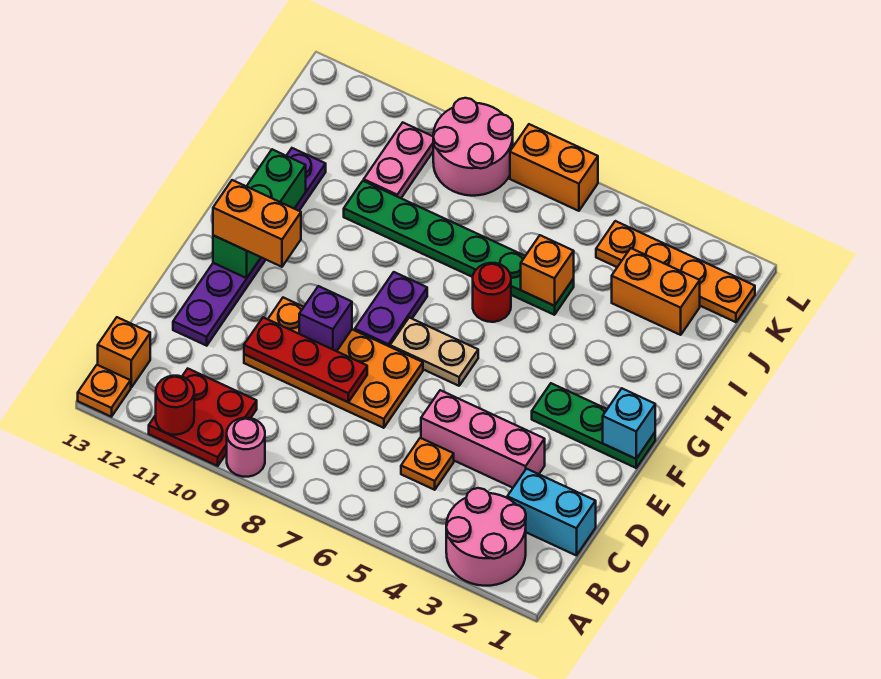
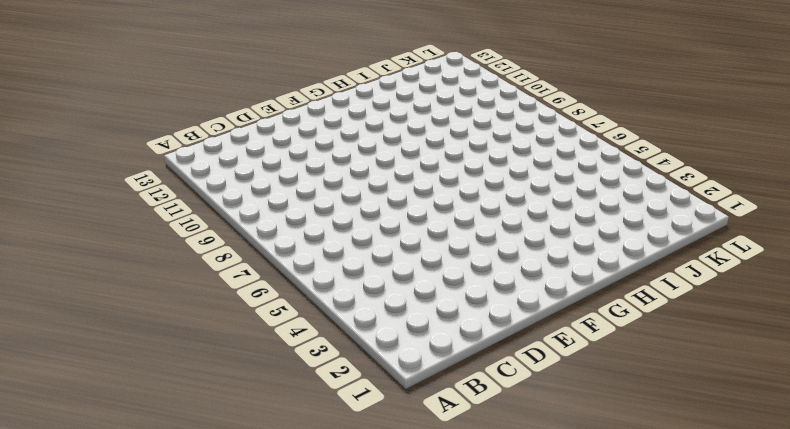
none -> pink 2x2 round brick [446,488,526,586]
none -> pink 1x1 round brick [227,418,265,477]
none -> red 2x2 plate [149,369,257,466]

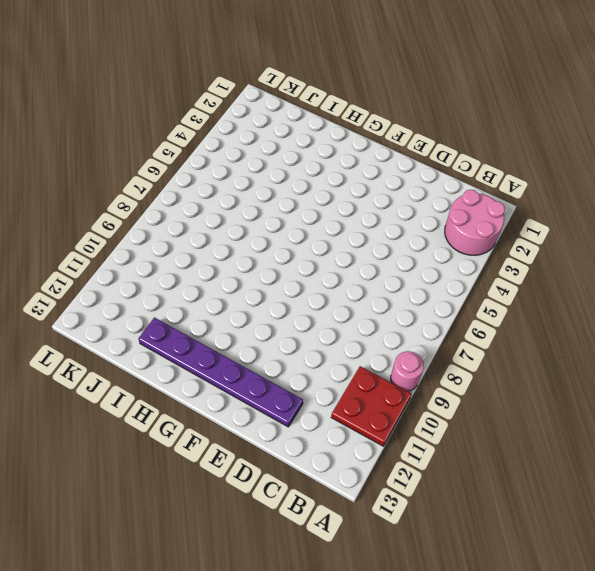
none -> orange 1x1 plate [78,365,131,417]
none -> orange 1x1 brick [98,317,150,387]
none -> cyan 1x2 brick [507,469,596,556]

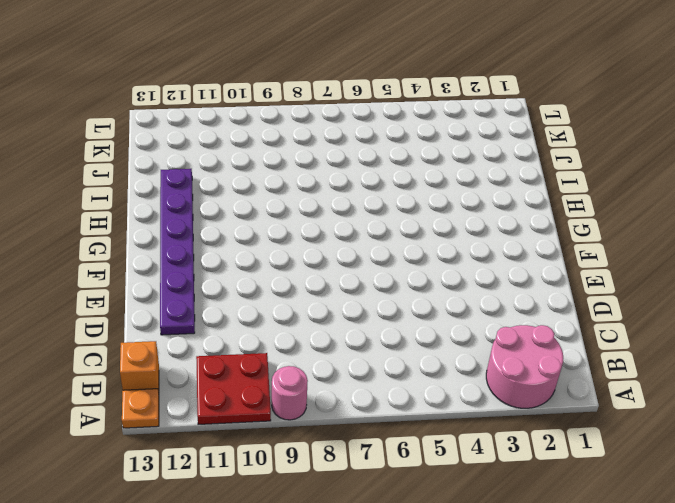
none -> cyan 1x2 brick [507,469,596,556]
none -> orange 1x1 plate [401,438,454,490]
none -> pink 1x3 brick [421,390,545,488]

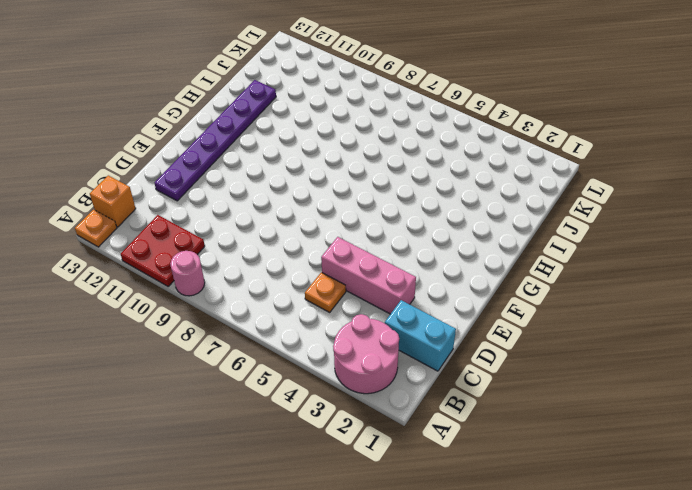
none -> orange 2x4 plate [244,298,423,428]
none -> green 1x3 plate [532,383,655,468]
none -> tan 1x2 plate [390,318,478,386]

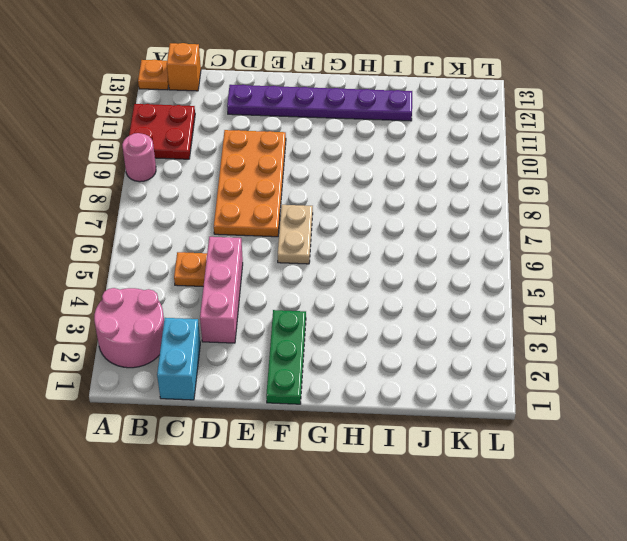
none -> purple 1x2 plate [355,272,427,347]
none -> red 1x1 round brick [473,263,511,322]
none -> green 1x6 plate [344,181,574,315]

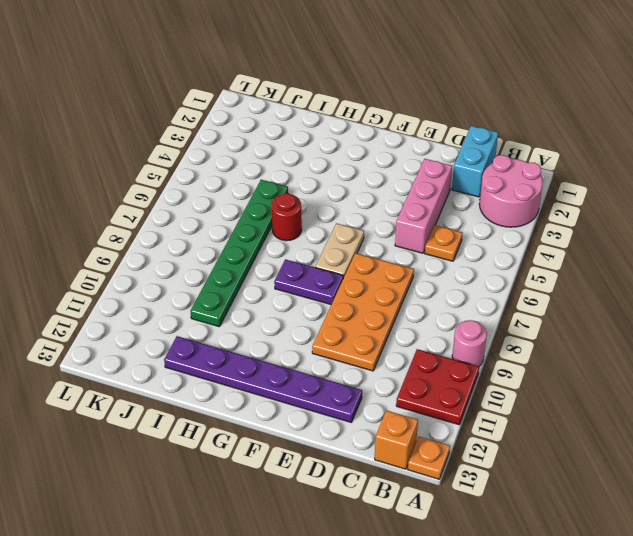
none -> green 1x3 plate [532,383,655,468]
none -> orange 1x2 brick [612,248,700,335]
none -> pink 1x2 plate [364,123,433,198]

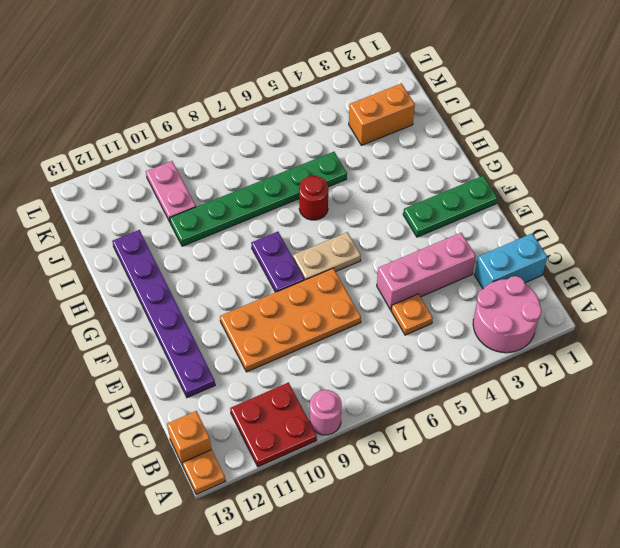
none -> orange 1x4 plate [596,221,755,322]
none -> pink 2x2 round brick [433,98,513,196]
none -> orange 1x2 brick [510,124,598,211]

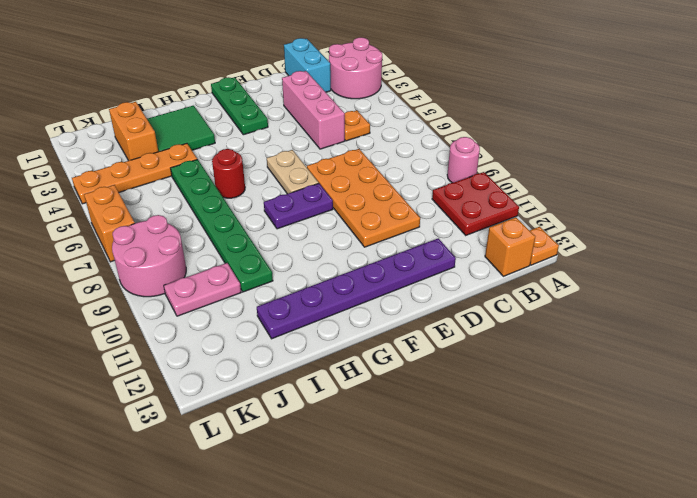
green 2x2 tile [147,106,215,152] -> none
orange 1x4 plate [72,143,197,204] -> orange 1x4 plate turned to [596,221,755,322]
none -> red 1x1 round brick [156,376,194,435]
none -> red 1x3 plate [244,317,367,402]
none -> purple 1x1 brick [299,286,352,351]

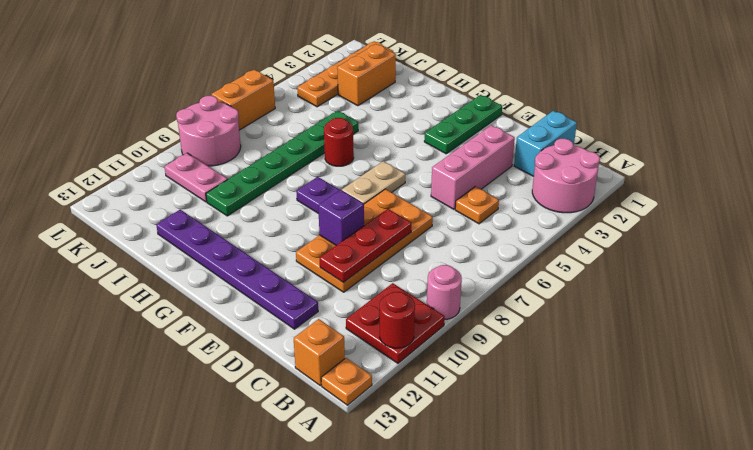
none -> cyan 1x1 brick [603,389,655,459]
none -> green 1x3 brick [213,149,306,278]
none -> orange 1x1 brick [521,235,574,306]

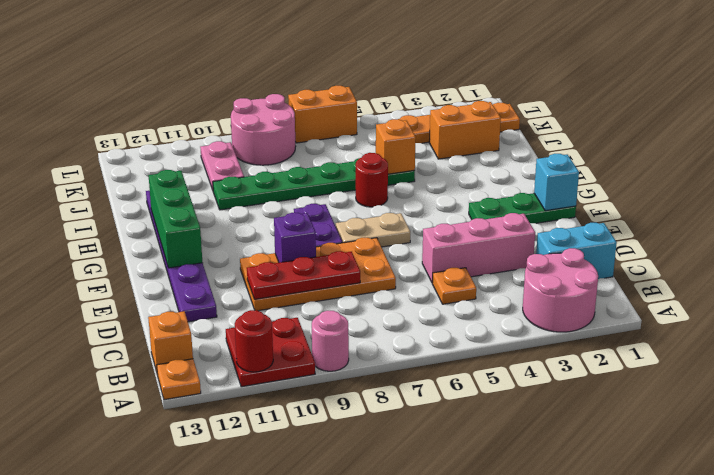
none -> orange 1x2 brick [213,180,301,267]

